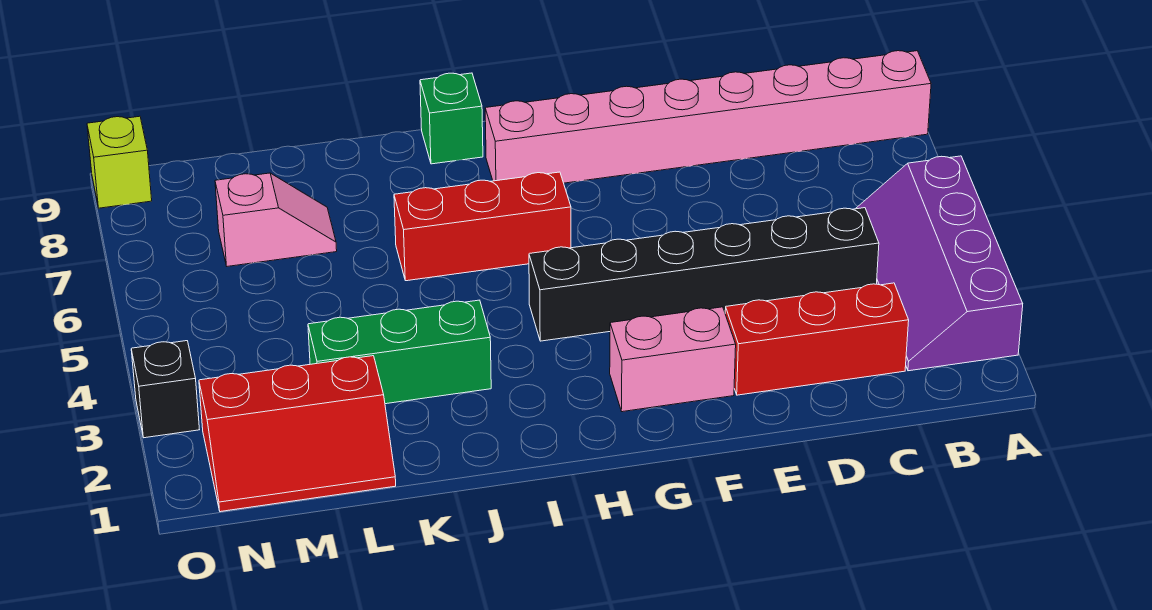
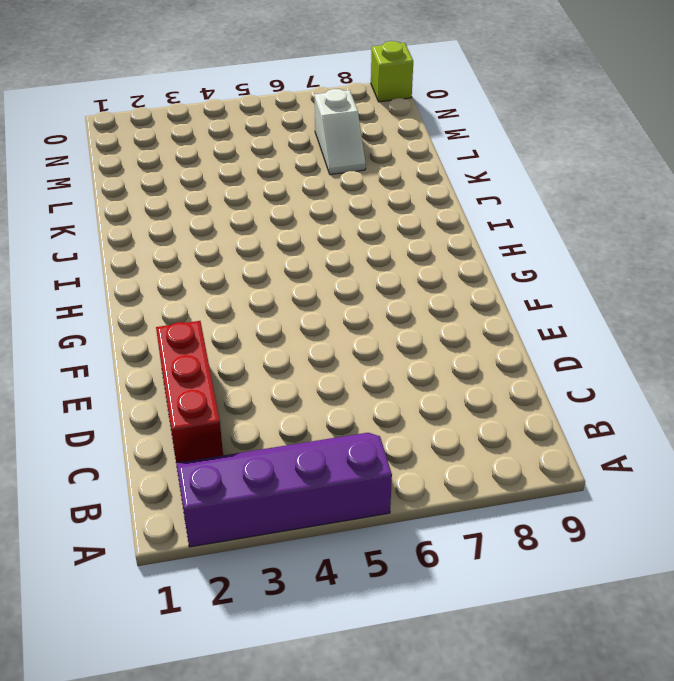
white 1x2 slope [314,89,366,175] -> pink 1x2 slope [215,173,337,266]
none -> pink 1x8 brick [485,51,931,183]
none -> black 1x6 brick [529,208,879,341]
none -> pink 1x2 brick [610,307,736,412]

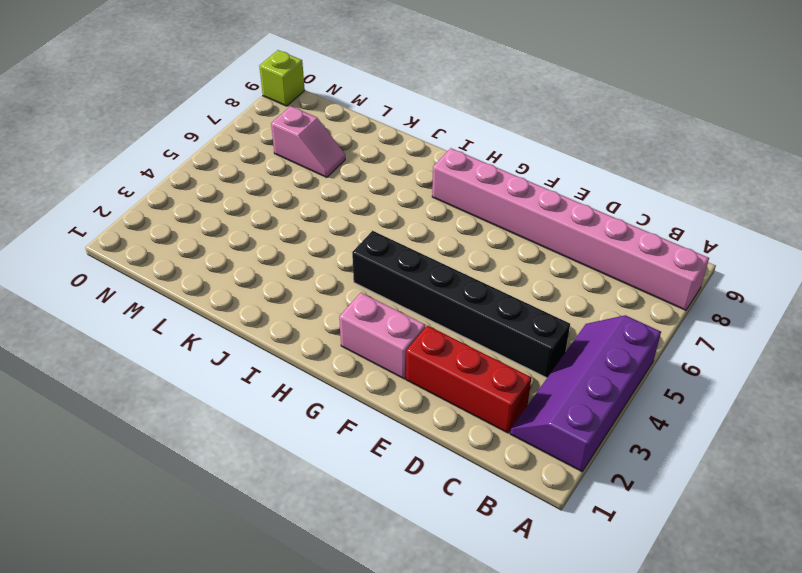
none -> red 1x3 brick [394,172,571,281]
none -> green 1x1 brick [420,73,483,164]
none -> green 1x3 brick [308,300,491,404]

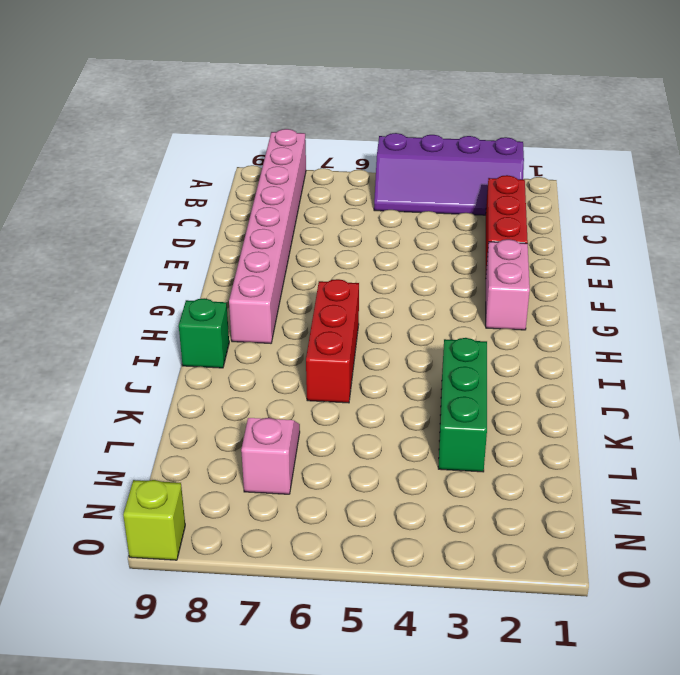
none -> black 1x6 brick [529,208,879,341]
none -> red 2x3 slope [199,356,396,512]
none -> black 1x1 brick [131,341,200,438]

